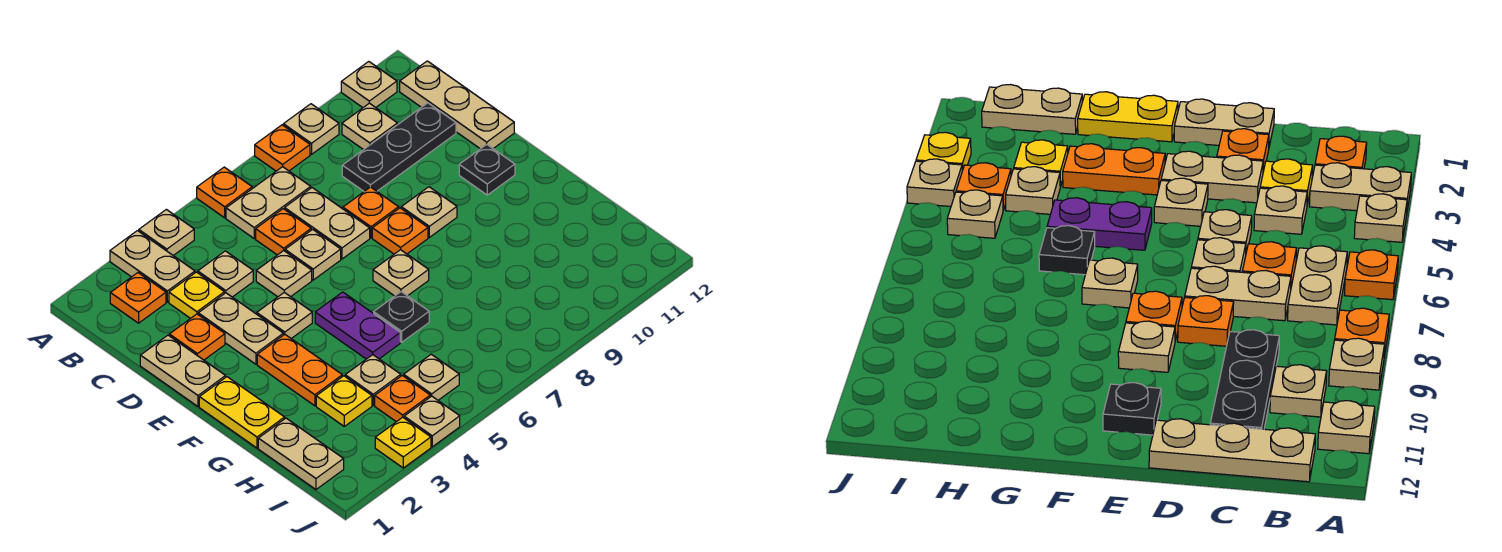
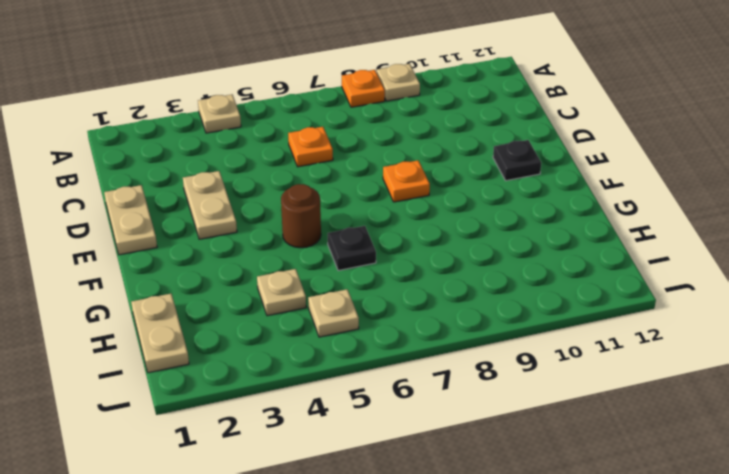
brown 1x1 round brick [281,184,321,248] -> purple 1x2 plate [315,292,400,359]
none -> tan 1x2 plate [110,231,195,302]
none -> orange 1x1 plate [197,167,252,218]
none -> tan 1x1 plate [341,62,397,107]
none -> orange 1x1 plate [110,273,166,323]

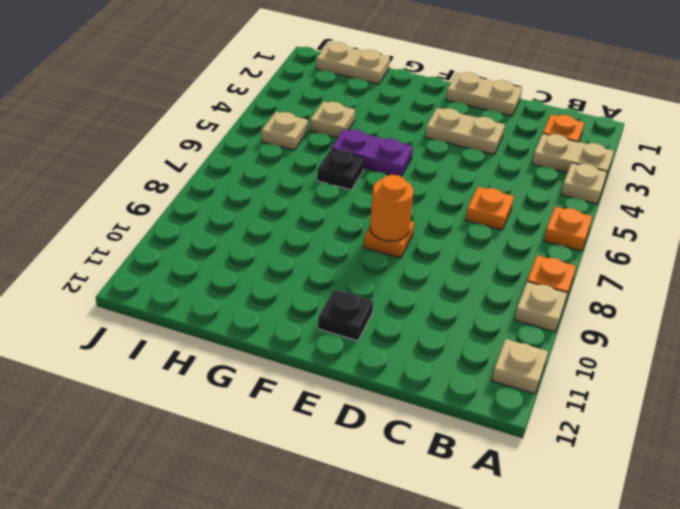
orange 1x1 round brick [370,175,413,241] -> none
none -> tan 1x2 plate [226,167,311,238]
none -> tan 1x1 plate [342,103,397,150]
none -> tan 1x3 plate [400,61,514,149]
none -> yellow 1x1 plate [169,272,224,318]

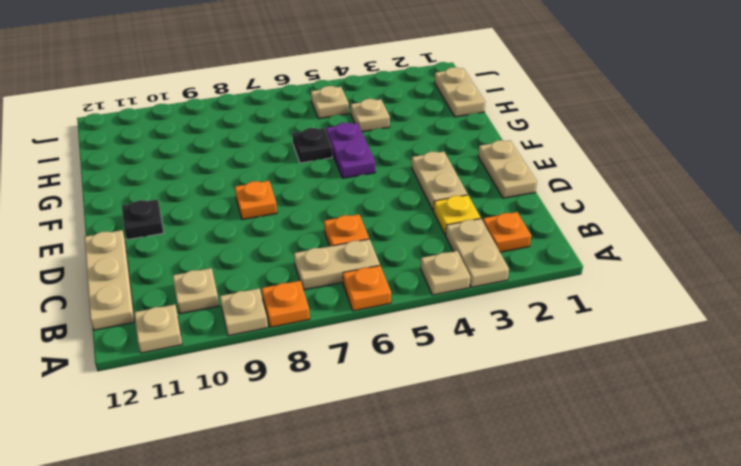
none -> tan 1x1 plate [198,251,253,297]
none -> tan 1x2 plate [285,188,370,259]
none -> black 1x3 plate [342,103,456,191]
none -> orange 1x1 plate [169,314,225,360]

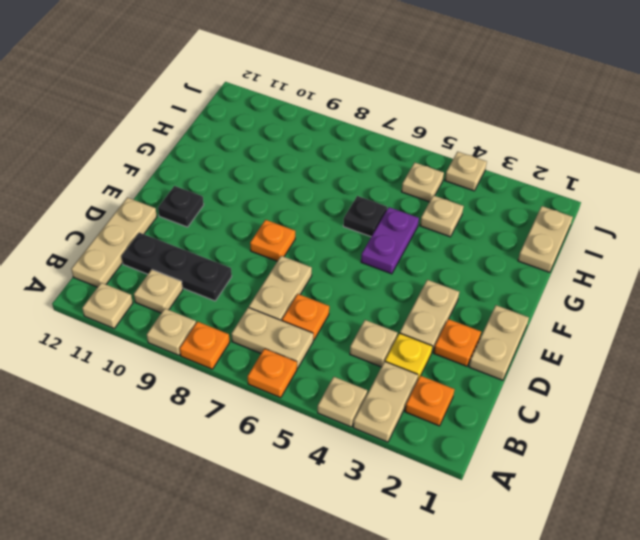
none -> tan 1x1 plate [256,251,312,297]
none -> tan 1x1 plate [285,229,341,280]
none -> orange 1x1 plate [343,187,399,238]
none -> tan 1x1 plate [257,292,312,338]

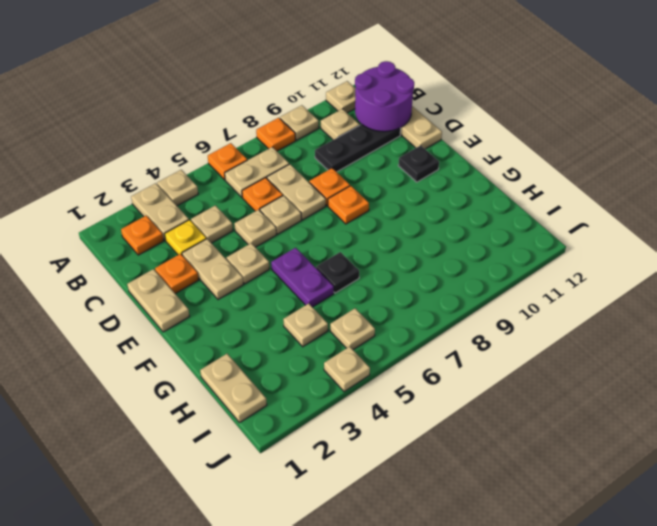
purple 2x2 round brick [355,61,414,132] -> none
none -> tan 1x1 plate [401,187,457,237]
none -> yellow 1x2 plate [199,377,285,448]
none -> orange 1x2 plate [257,334,342,406]
none -> tan 1x1 plate [373,250,429,296]

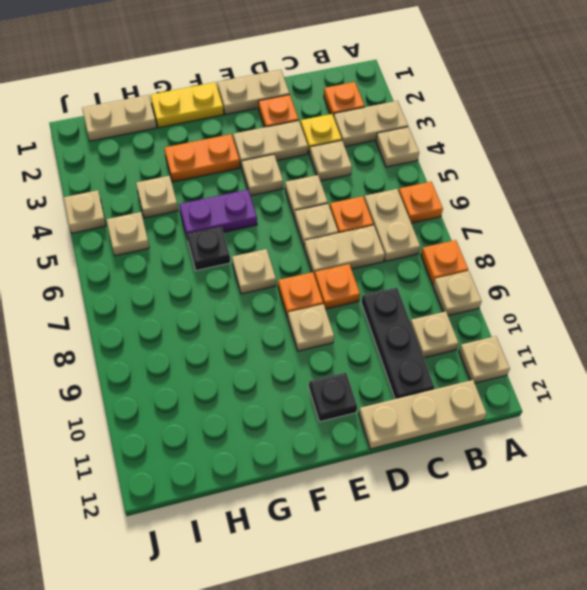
none -> yellow 1x1 plate [316,376,372,426]
none -> orange 1x1 plate [375,375,430,422]
none -> yellow 1x1 plate [375,417,431,468]

